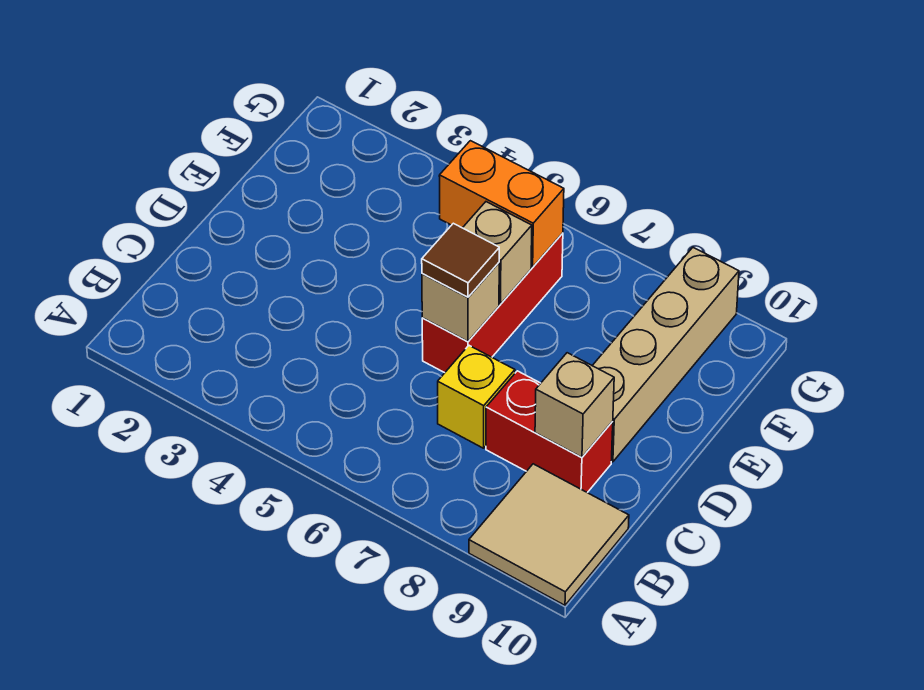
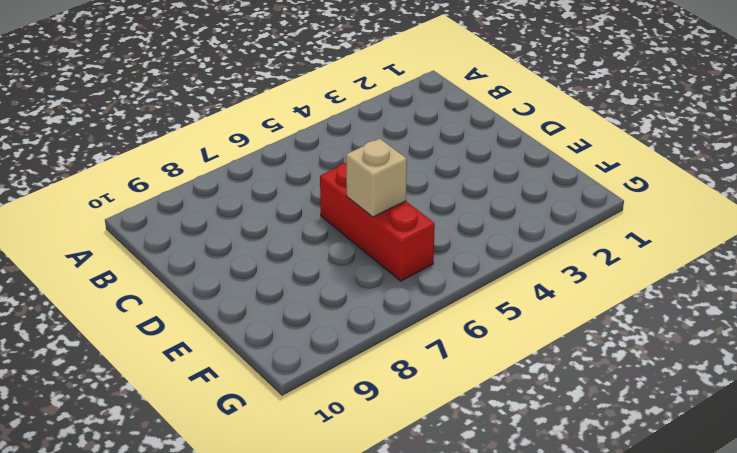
none -> tan 2x2 tile [469,464,629,605]
none -> yellow 1x1 brick [438,346,515,448]

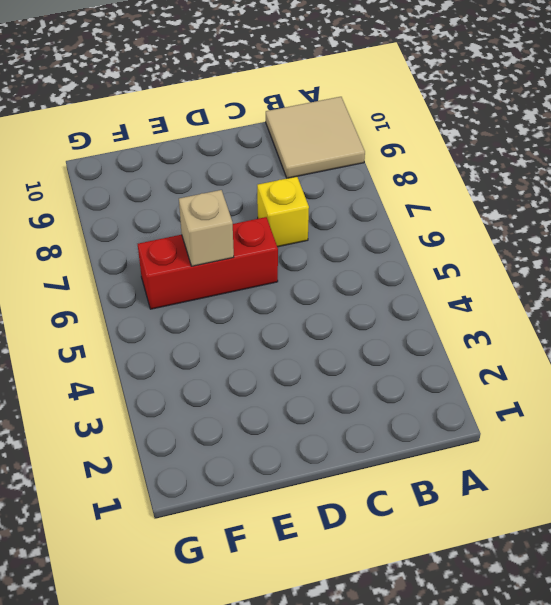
none -> red 1x2 brick [486,371,613,493]
none -> tan 1x4 brick [592,248,739,462]

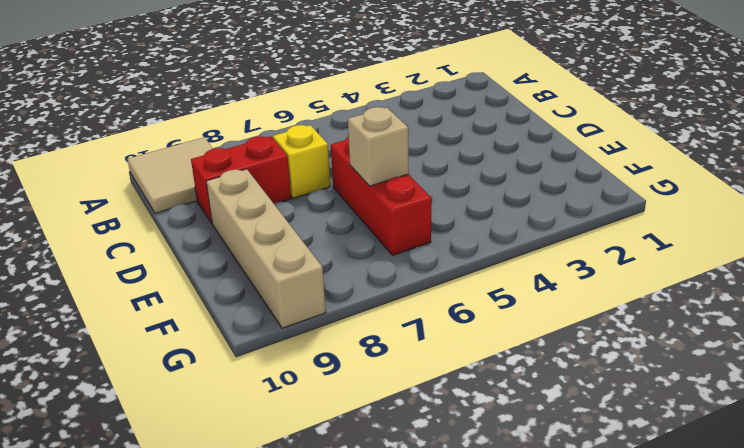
none -> tan 1x1 brick [535,353,614,457]
none -> tan 1x1 brick [422,263,499,341]

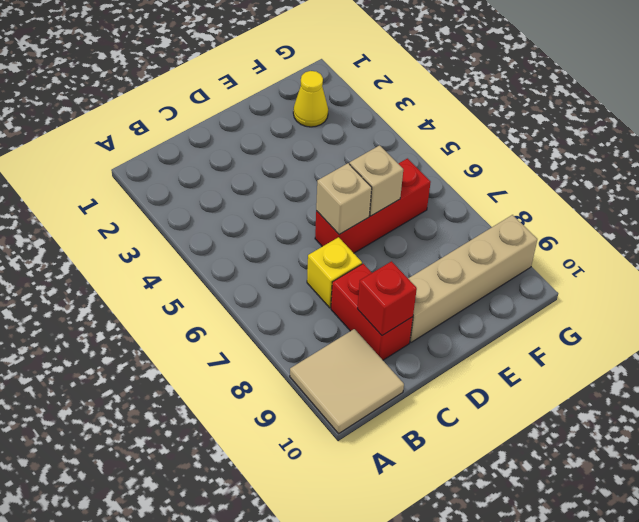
red 1x1 brick [357,261,417,336] -> tan 1x1 brick [535,353,614,457]
yellow 1x1 cone [293,71,328,127] -> none
none -> orange 1x2 brick [439,141,564,267]
none -> brown 1x1 tile [422,223,499,297]

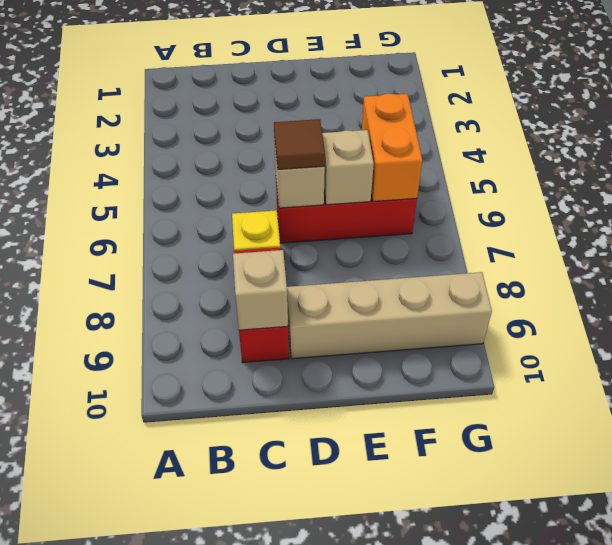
none -> tan 2x2 tile [469,464,629,605]

